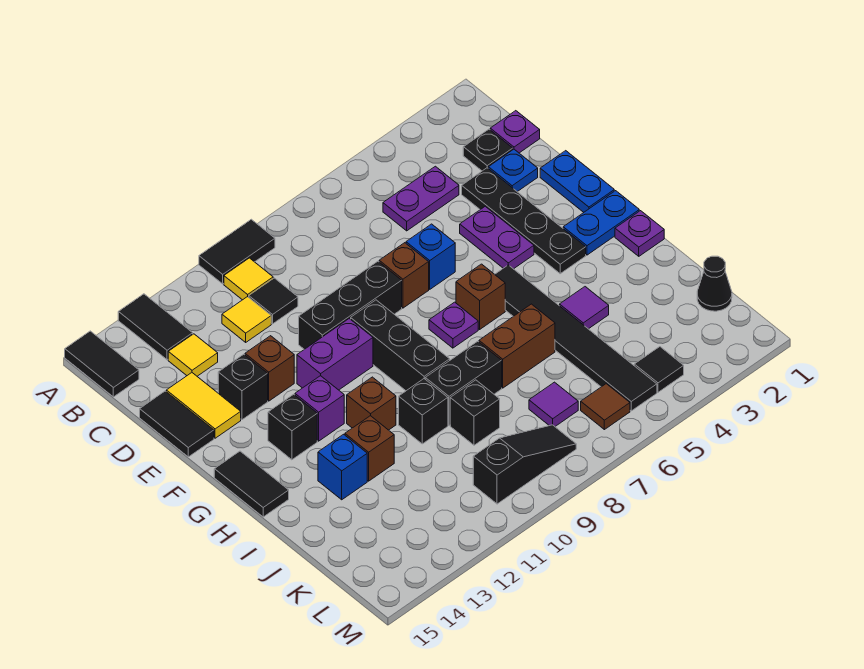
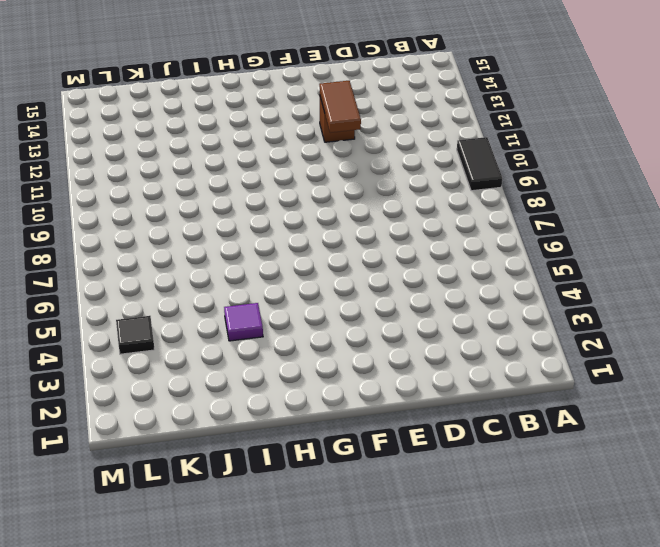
brown 1x2 tile [319,81,361,133] -> none
none -> black 1x2 tile [118,294,193,360]
none -> black 1x2 tile [65,331,139,397]
none -> yellow 1x1 tile [224,258,273,300]
none -> purple 1x1 plate [490,111,540,153]

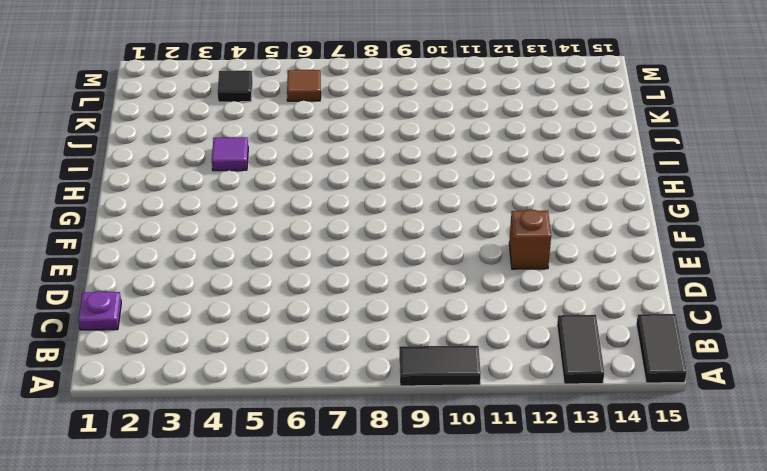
none -> yellow 1x1 tile [224,258,273,300]
none -> black 1x1 plate [463,129,513,171]
none -> purple 1x2 plate [383,166,459,231]
none -> black 1x1 tile [249,278,298,324]

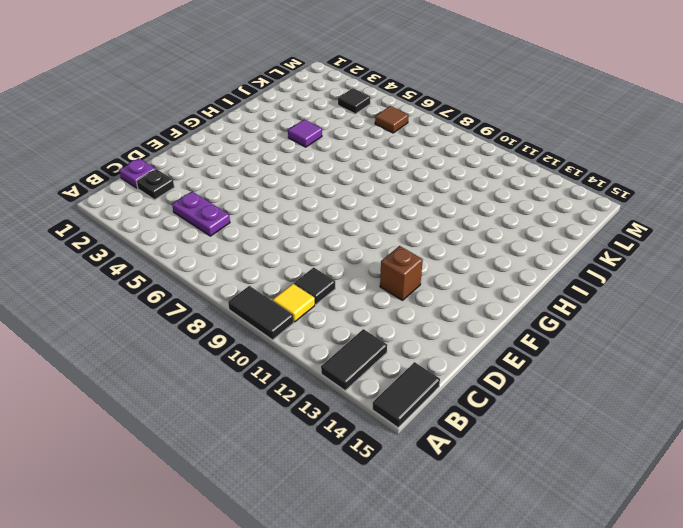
none -> yellow 1x1 tile [222,297,271,342]
none -> yellow 1x1 tile [168,334,218,376]
none -> blue 1x1 plate [488,149,538,192]
none -> black 1x4 plate [462,168,586,274]

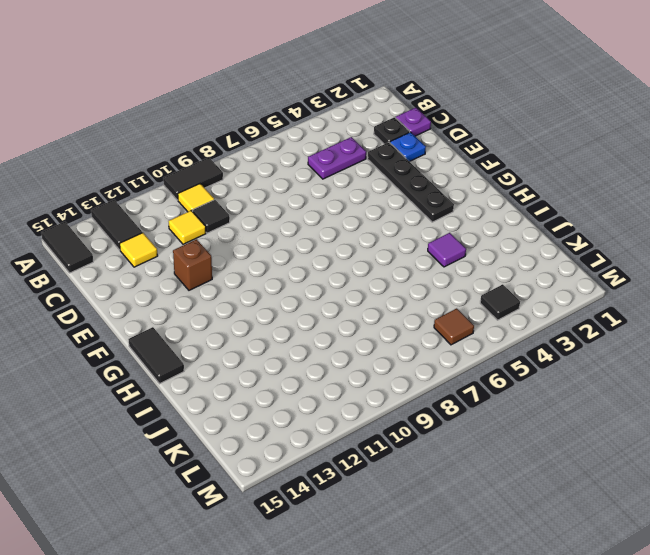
none -> yellow 1x2 tile [166,373,241,438]
none -> black 1x2 tile [140,391,214,457]
none -> blue 1x2 plate [540,151,614,212]
none -> purple 1x2 plate [460,206,534,269]

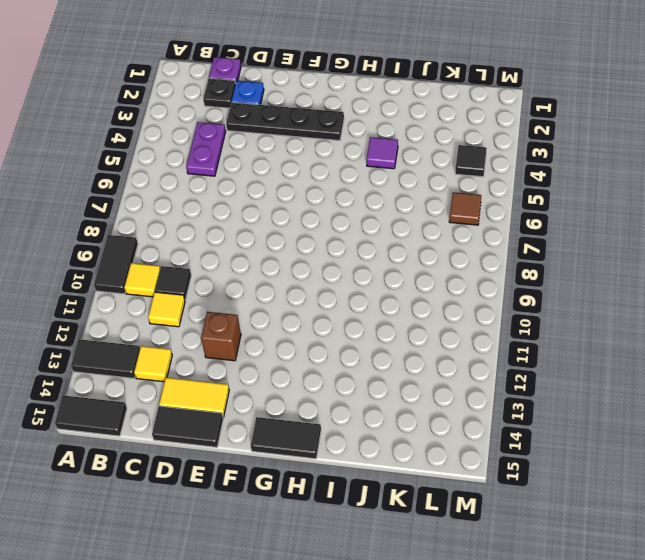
none -> blue 1x2 plate [540,151,614,212]
none -> purple 1x2 plate [460,206,534,269]
none -> blue 1x1 brick [406,224,455,289]
none -> brown 1x1 brick [379,243,429,308]

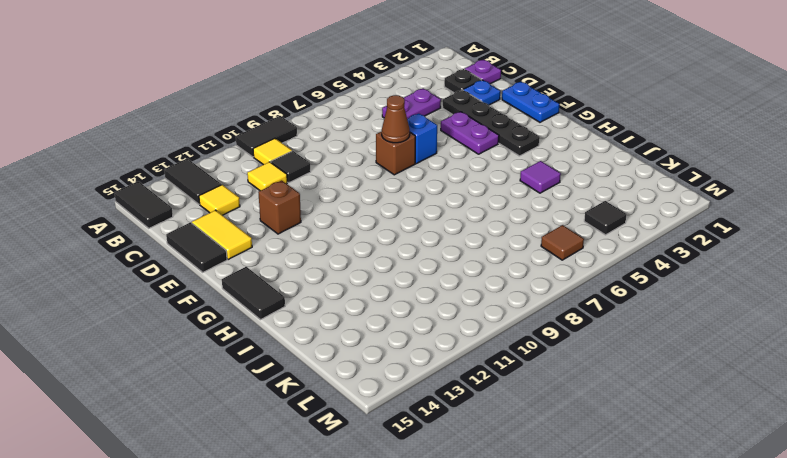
brown 1x1 cone [382,95,410,143] -> none
none -> black 1x3 brick [299,261,402,349]
none -> black 1x1 brick [218,354,268,420]
none -> black 1x3 brick [351,300,450,391]
none -> purple 1x2 brick [297,319,373,390]

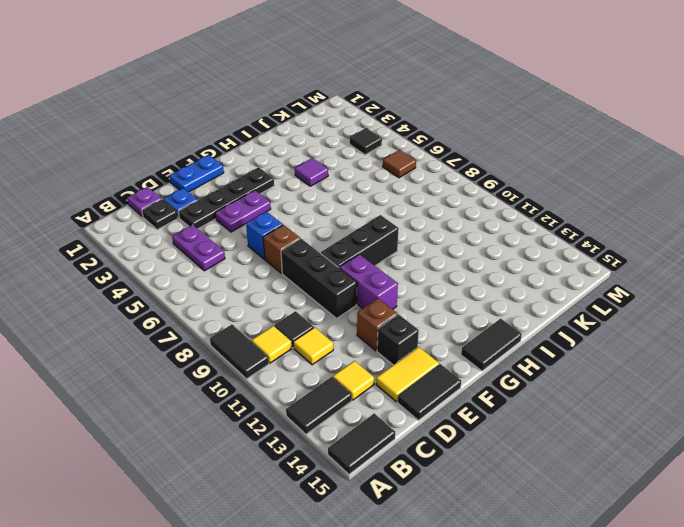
none -> blue 1x2 plate [563,191,639,255]
none -> black 1x6 tile [495,265,657,411]
none -> brown 1x1 brick [456,264,505,329]
none -> purple 1x1 plate [429,302,478,348]

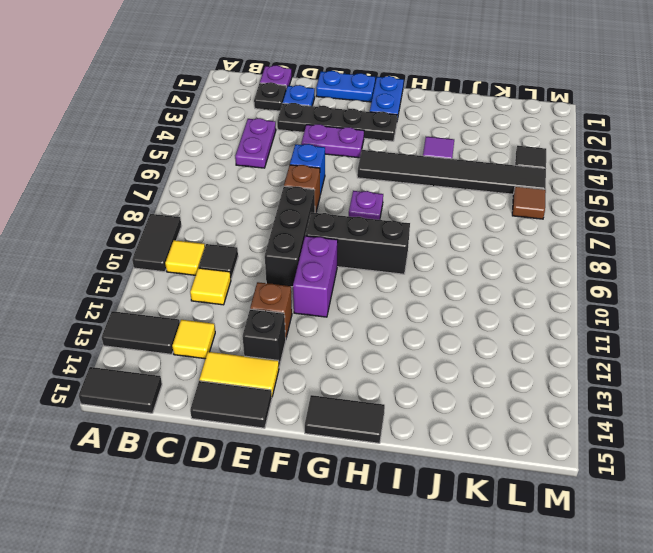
none -> brown 1x1 brick [456,264,505,329]
none -> purple 1x1 brick [295,376,344,441]
none -> black 1x1 brick [268,394,317,460]
none -> purple 1x1 plate [615,211,664,256]

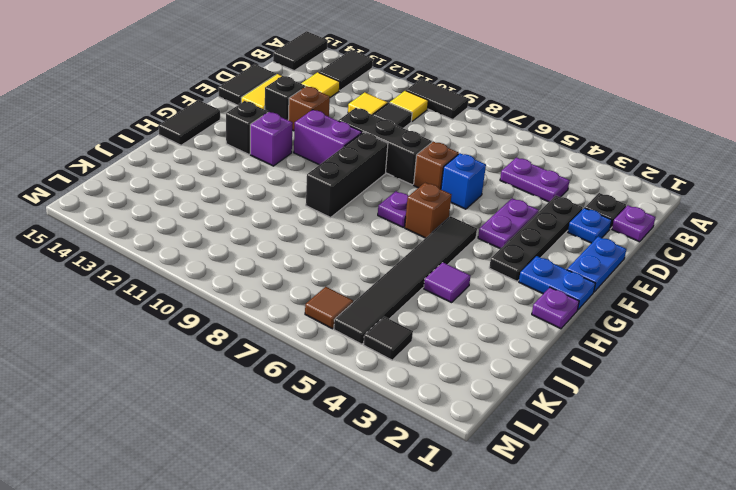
none -> brown 1x1 brick [347,377,396,430]
none -> brown 1x2 brick [479,304,555,388]
none -> black 1x2 brick [425,341,502,425]
none -> black 1x1 brick [399,379,448,444]

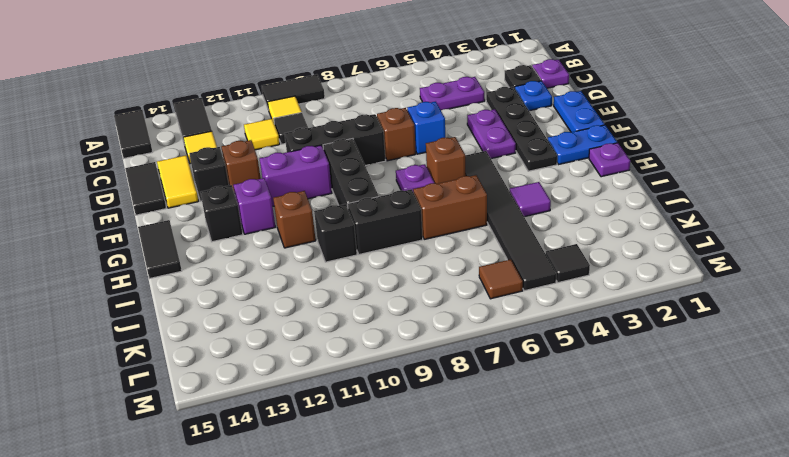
none -> brown 1x1 brick [345,416,394,481]
none -> blue 1x1 brick [318,434,367,500]
none -> black 1x1 brick [450,380,500,445]
none -> black 1x1 cone [697,256,732,311]

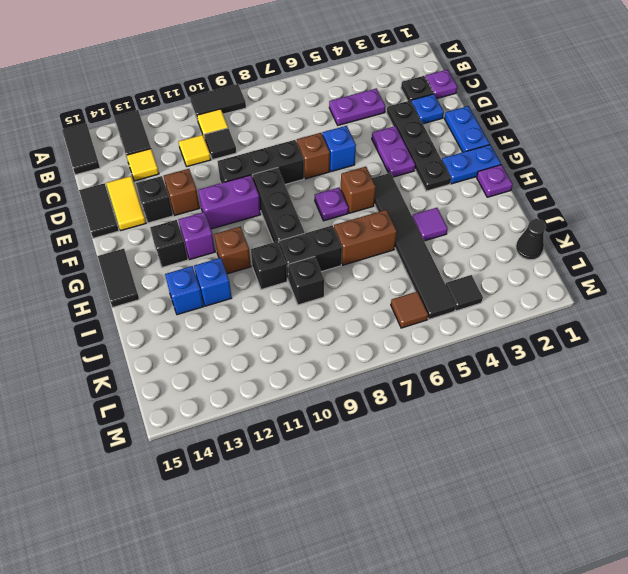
blue 1x1 brick [194,258,232,306] -> brown 1x1 brick [345,416,394,481]
none -> purple 1x1 tile [529,382,578,426]
none -> black 1x3 slope [473,425,576,504]

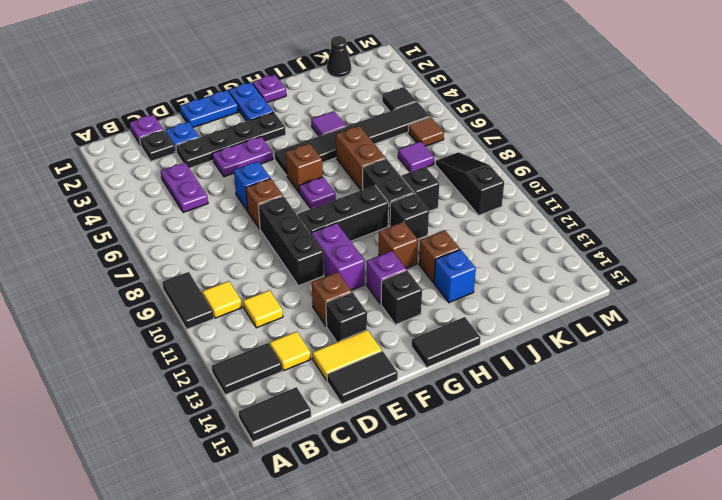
none -> black 1x1 tile [249,278,298,324]

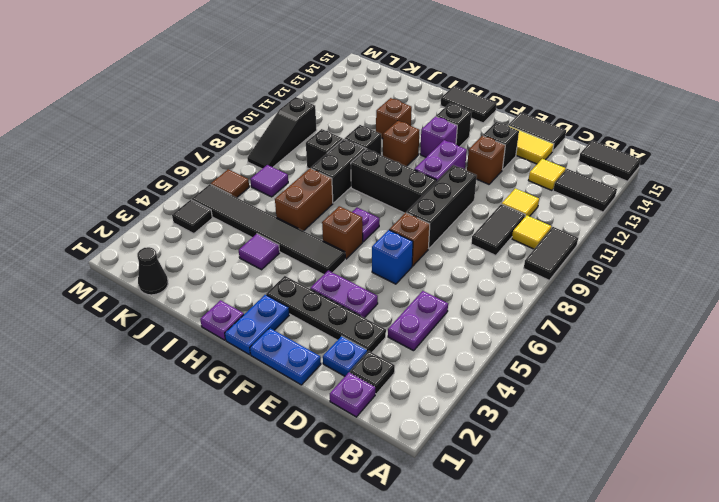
black 1x2 tile [471,204,525,256] -> black 1x1 tile [249,278,298,324]
none -> blue 1x1 brick [318,434,367,500]

